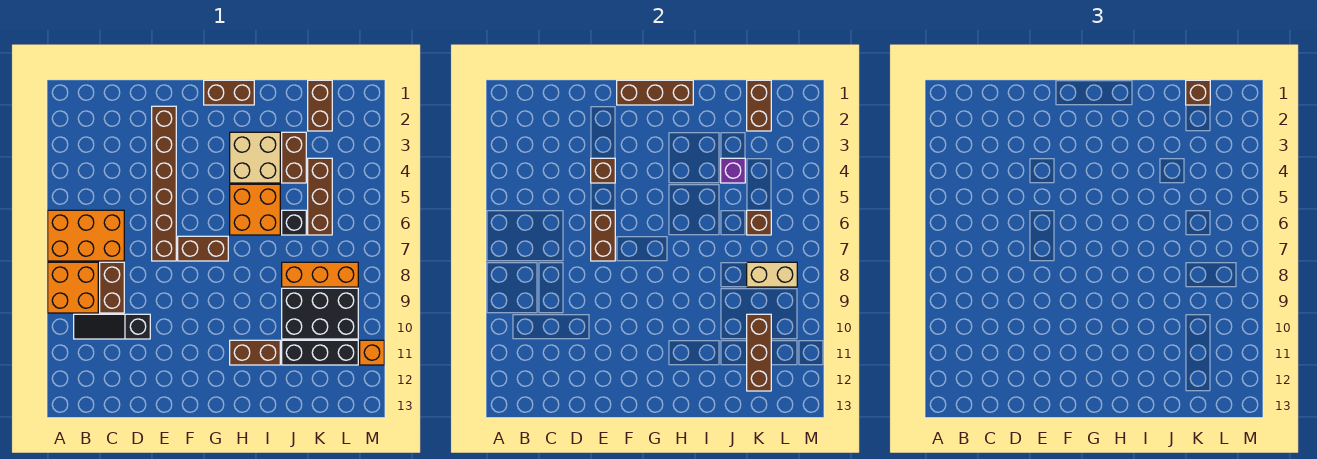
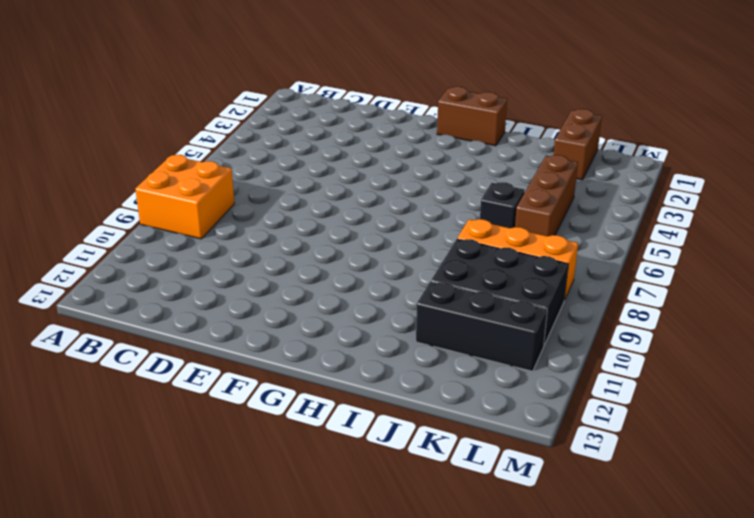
none -> orange 2x3 brick [48,210,124,261]
none -> black 1x3 slope [74,314,150,339]
none -> brown 1x2 brick [100,262,124,313]

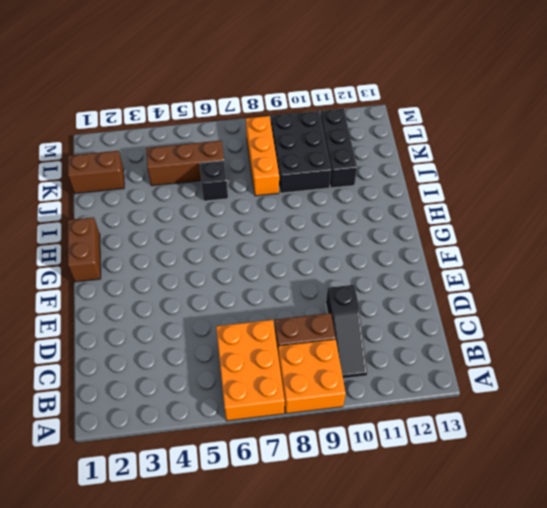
none -> brown 1x6 brick [152,106,176,261]
none -> brown 1x2 brick [178,236,228,261]
none -> tan 2x2 brick [230,132,280,183]

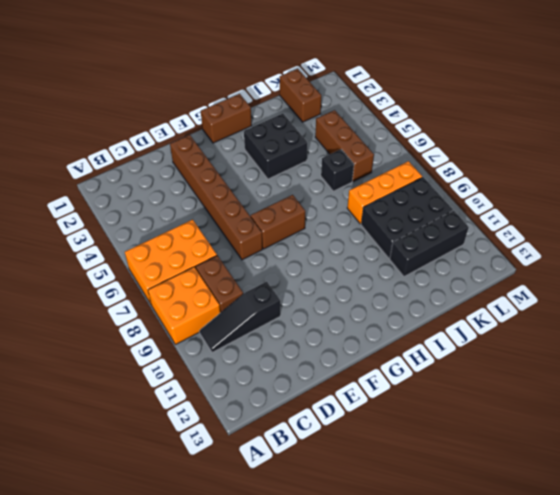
black 2x2 brick [244,114,307,179] -> tan 2x2 brick [230,132,280,183]
none -> orange 2x2 brick [230,184,280,235]
none -> brown 1x2 brick [230,340,280,365]
none -> brown 1x2 brick [282,132,306,183]

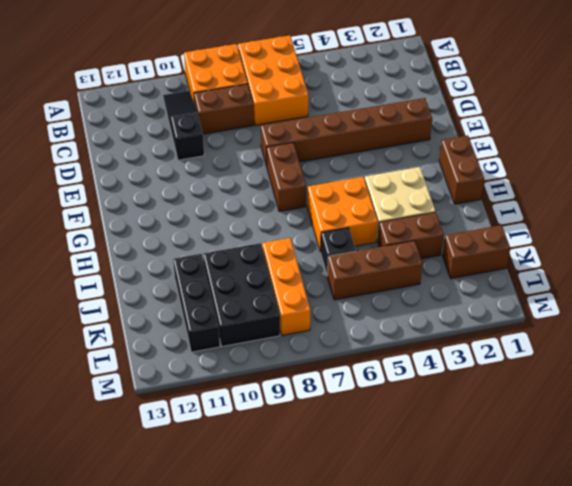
none -> brown 1x2 brick [230,340,280,365]
none -> orange 1x1 brick [360,340,384,365]
none -> brown 1x1 brick [591,158,615,183]

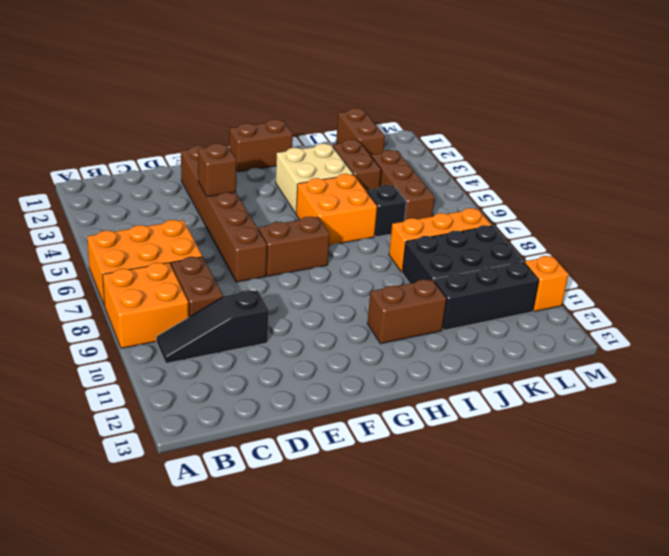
none -> brown 1x2 brick [591,210,615,261]
none -> brown 1x3 brick [617,80,693,105]
none -> purple 1x1 brick [721,158,745,183]

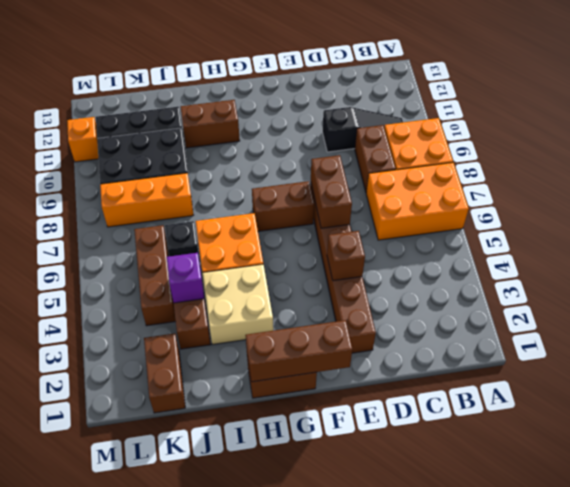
none -> brown 1x2 brick [747,80,771,131]
none -> brown 1x1 brick [747,210,771,235]
none -> tan 1x2 brick [747,262,797,287]

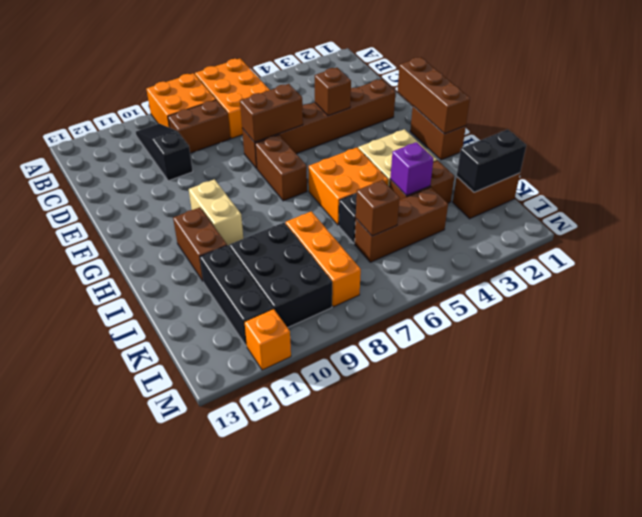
tan 1x2 brick [189,179,243,246] -> tan 1x2 brick moved to [747,262,797,287]
black 1x2 brick [457,130,526,192] -> brown 1x2 brick [747,80,771,131]
none -> brown 1x3 brick [747,314,771,391]
none -> brown 1x1 brick [1186,80,1210,105]

